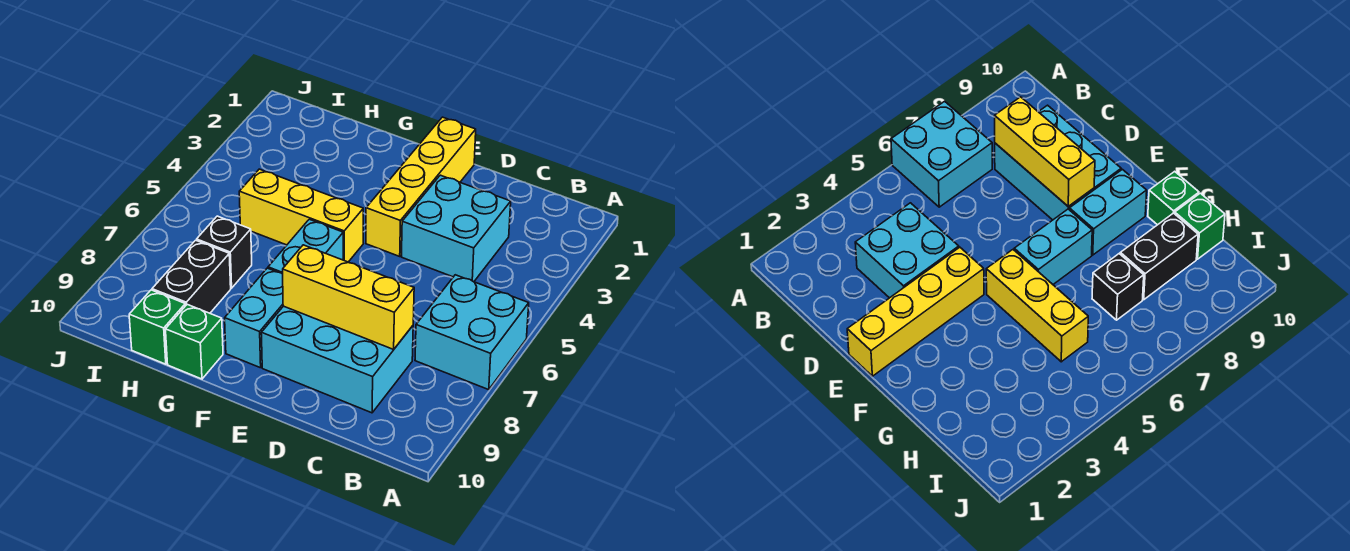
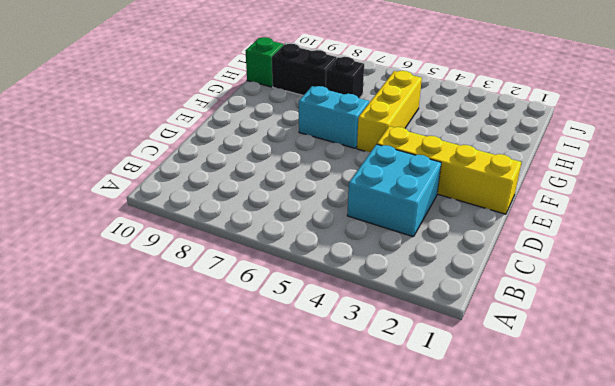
none -> cyan 2x2 brick [415,275,529,390]
none -> cyan 2x3 brick [261,306,413,413]
none -> cyan 1x2 brick [225,268,283,368]

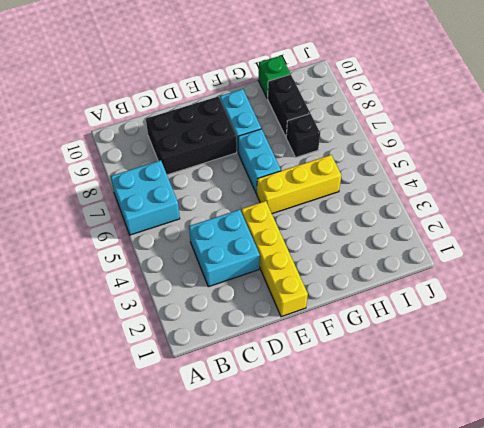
black 2x3 brick [146,96,237,175] -> cyan 2x3 brick [261,306,413,413]
none -> green 1x1 brick [166,304,223,379]
none -> yellow 1x3 brick [283,245,414,349]

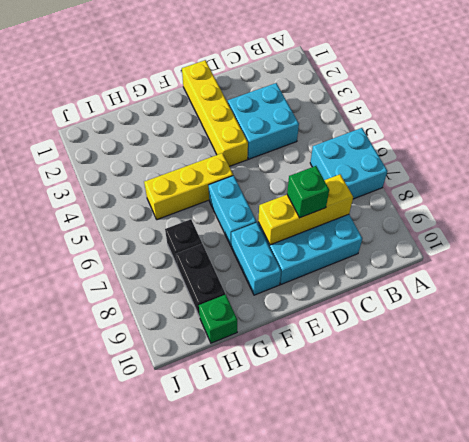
green 1x1 brick [287,166,329,218] -> green 1x1 brick moved to [166,304,223,379]

